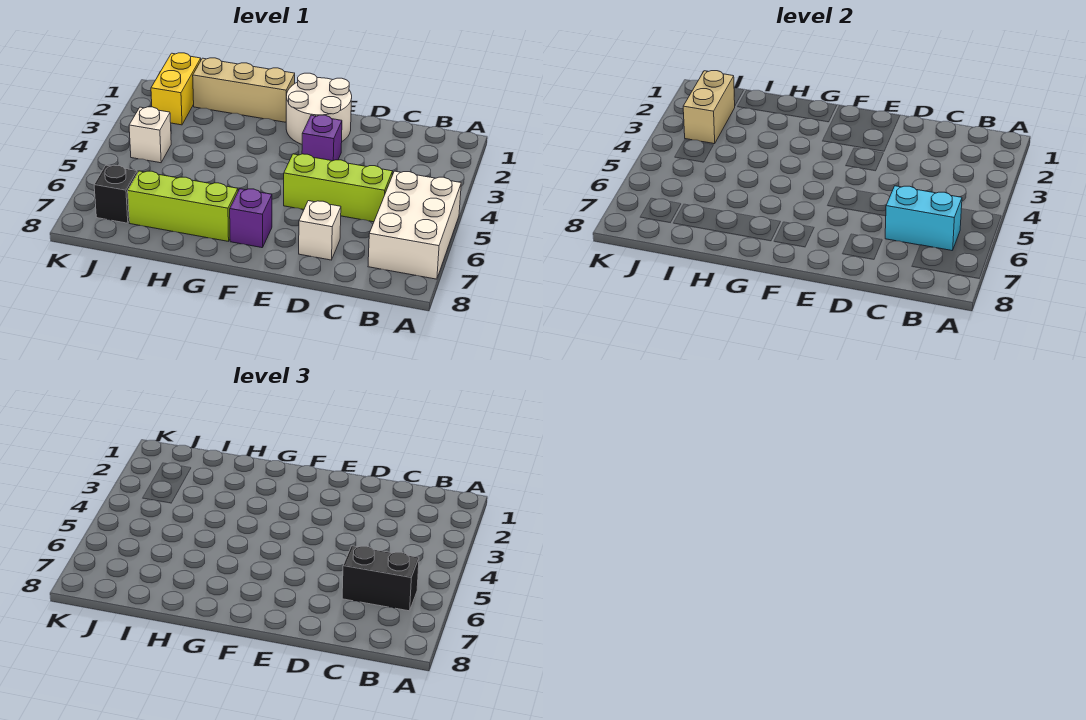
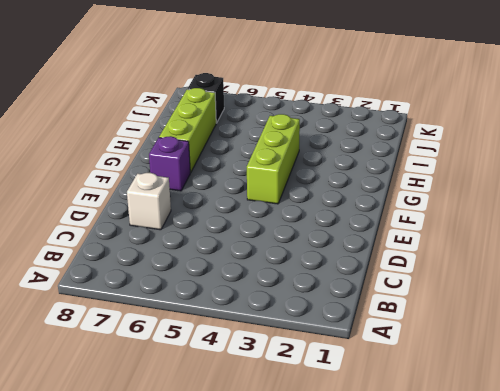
lime 1x3 brick [247,114,300,204] -> lime 1x3 brick moved to [284,154,393,222]
none -> white 2x3 brick [368,171,461,279]
none -> white 2x2 round brick [286,73,352,144]
none -> purple 1x1 brick [302,115,342,161]

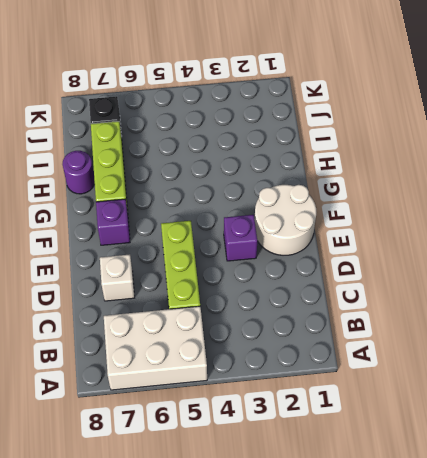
purple 1x1 round brick [62,151,95,194] -> none
none -> tan 1x3 brick [193,58,295,122]
none -> yellow 1x2 brick [151,53,201,125]
none -> white 1x1 brick [129,107,171,163]

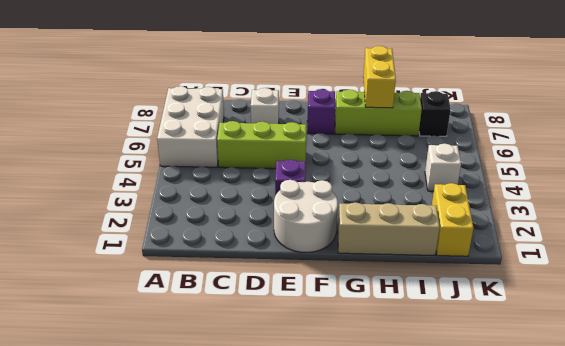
yellow 1x2 brick [363,46,396,108] -> none
none -> cyan 1x2 brick [885,186,962,251]
none -> tan 1x2 brick [683,71,735,144]
none -> black 1x2 brick [342,546,419,611]

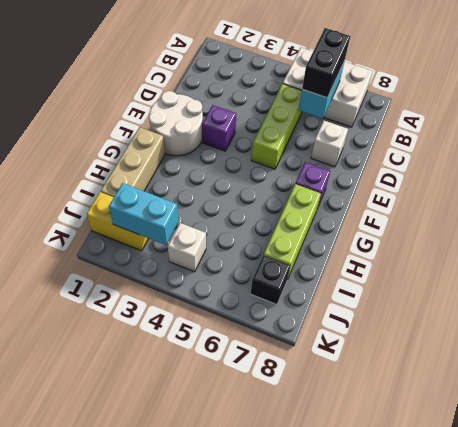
cyan 1x2 brick [109,183,178,245] -> tan 1x2 brick [683,71,735,144]

